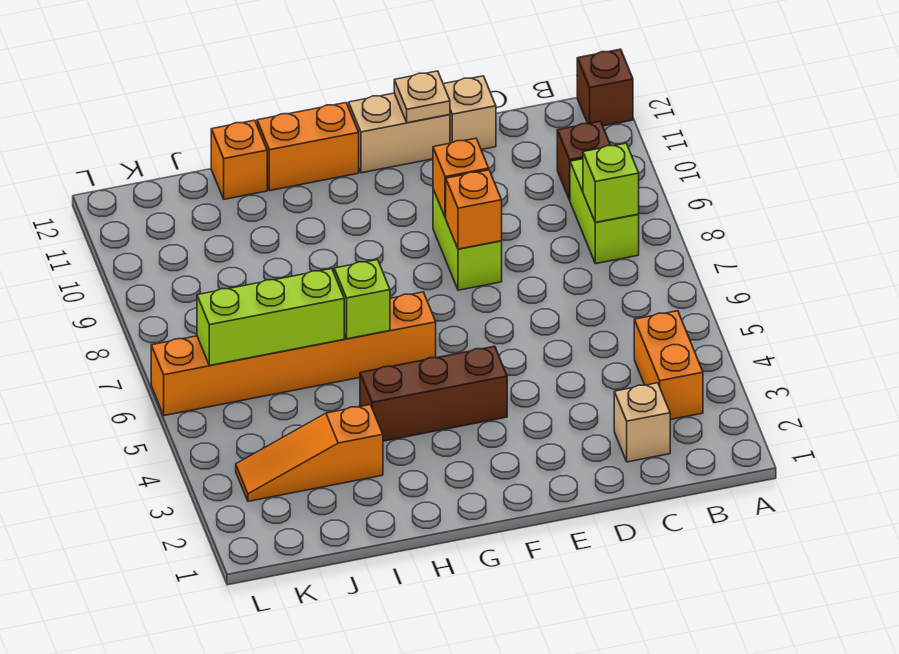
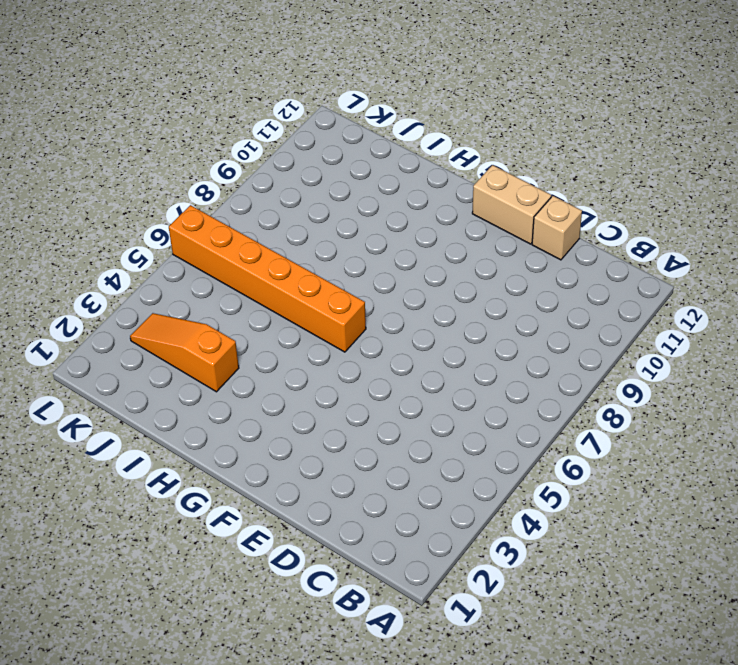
none -> brown 1x1 brick [577,49,633,126]
none -> orange 1x2 brick [634,311,703,420]
none -> lime 1x2 brick [570,159,639,264]

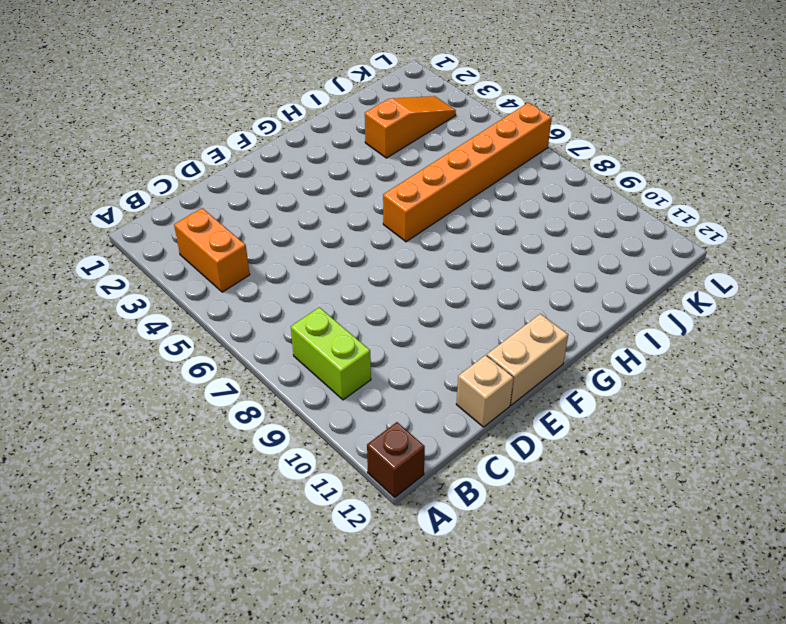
none -> brown 1x1 brick [557,121,611,200]
none -> tan 1x1 brick [614,383,670,462]
none -> lime 1x2 brick [433,189,502,290]

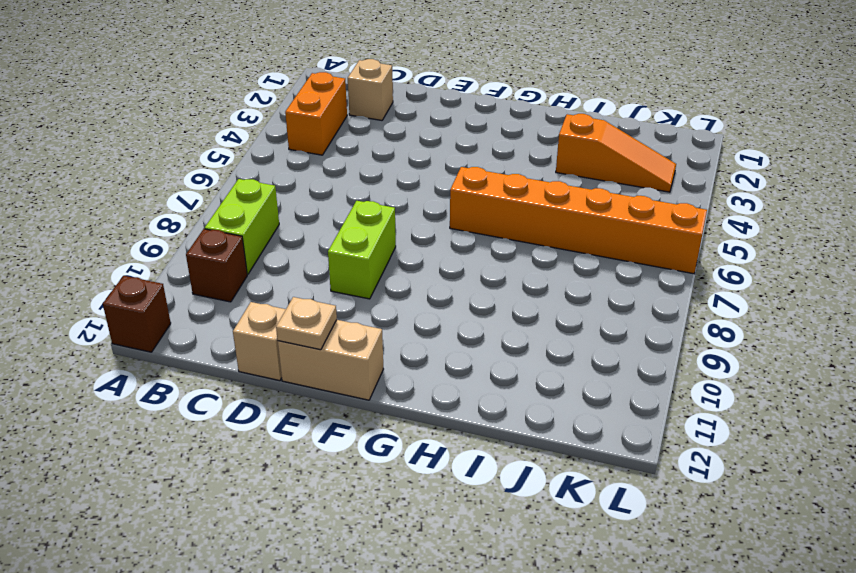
none -> brown 1x3 brick [360,346,507,441]
none -> orange 1x2 brick [257,103,359,191]
none -> orange 1x1 brick [211,120,267,199]

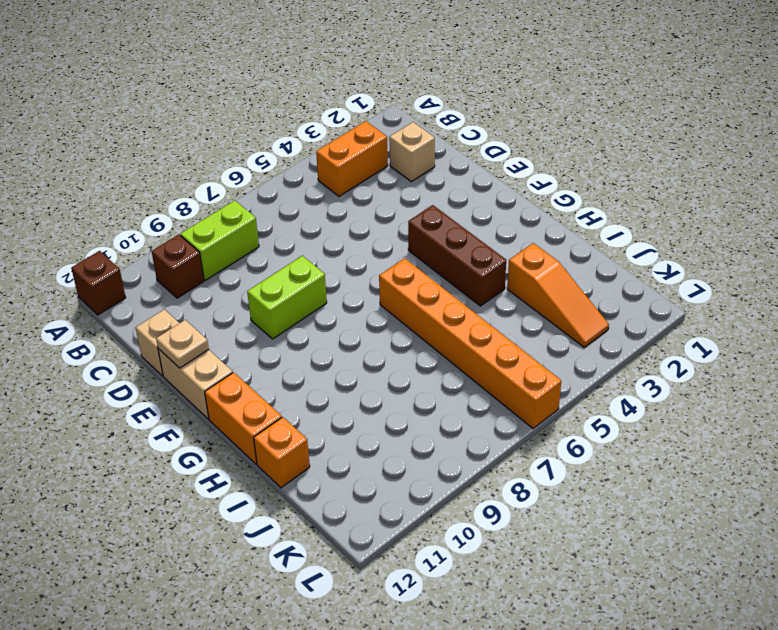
none -> lime 1x1 brick [583,143,639,222]
none -> orange 1x1 brick [446,170,502,249]
none -> orange 1x1 brick [433,138,489,218]

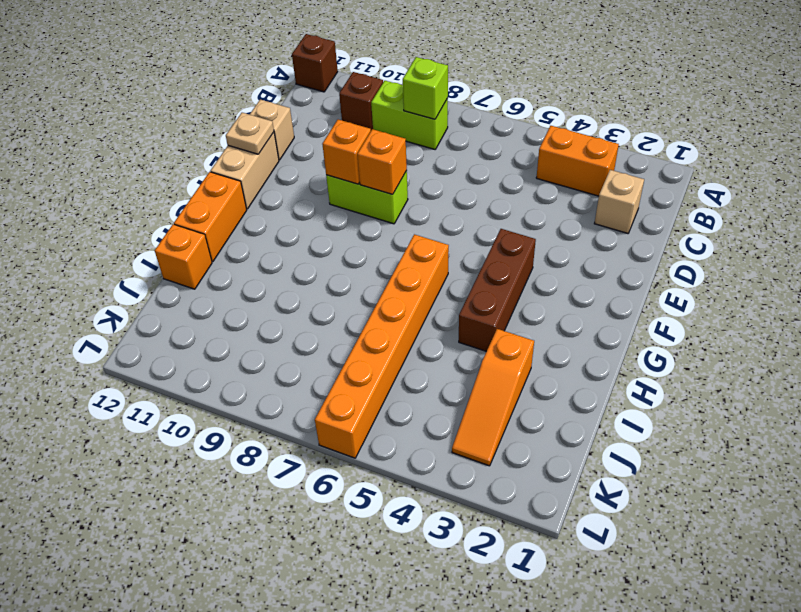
none -> lime 1x1 brick [334,260,390,339]
none -> lime 1x3 brick [197,269,344,365]

